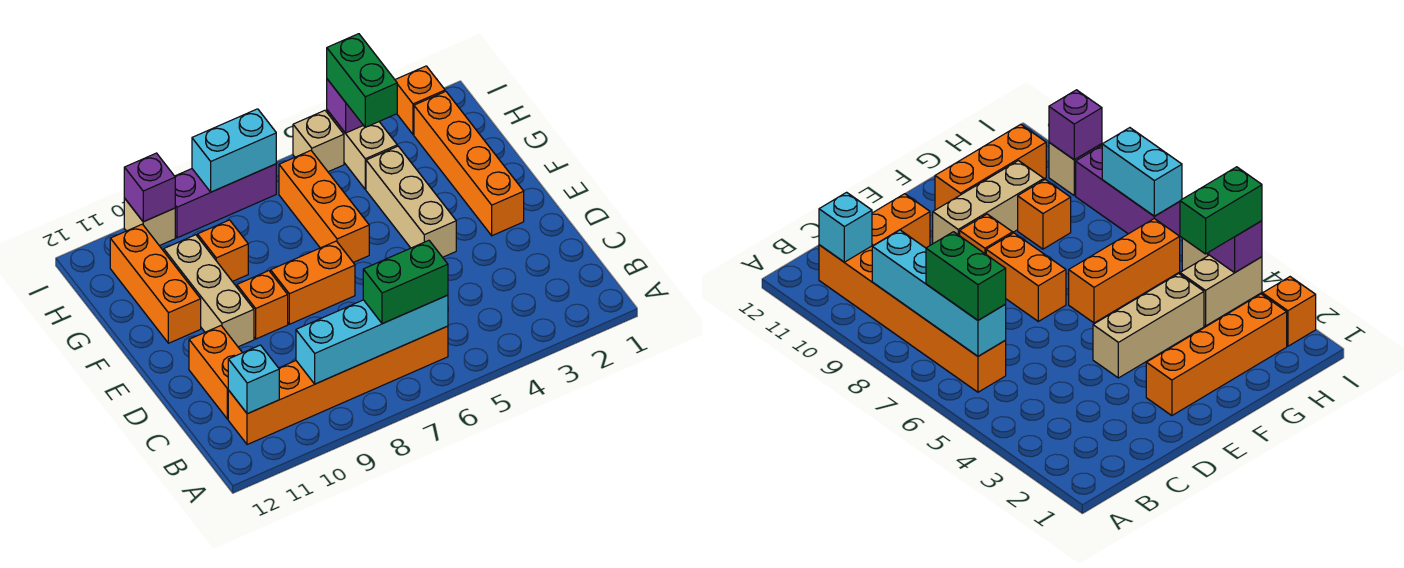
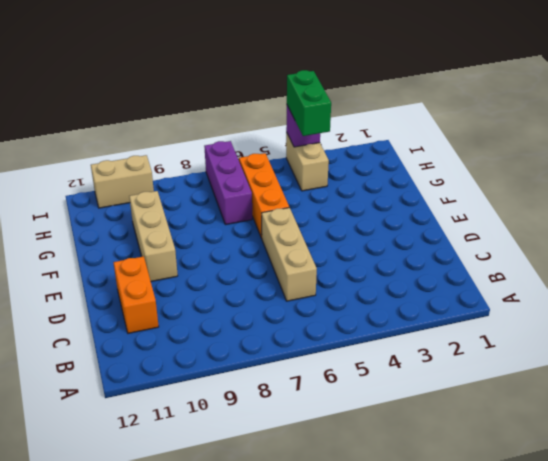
tan 1x3 brick [262,208,317,301] -> tan 1x3 brick moved to [366,146,456,257]
purple 1x3 brick [204,141,252,225] -> purple 1x3 brick turned to [175,164,276,238]
tan 1x2 brick [91,155,154,208] -> tan 1x1 brick [124,198,175,246]
none -> orange 1x6 brick [228,326,448,445]
none -> orange 1x4 brick [414,91,524,236]
none -> orange 1x2 brick [271,241,355,324]

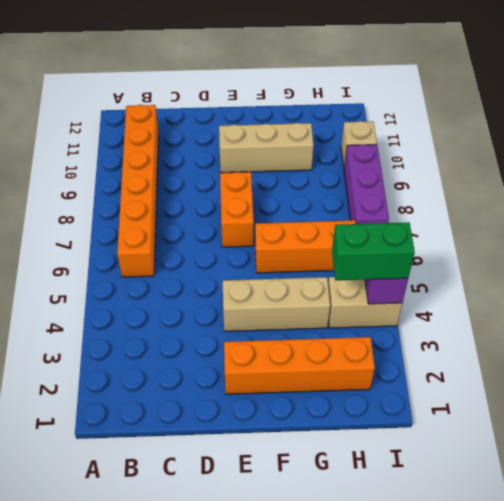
none -> orange 1x2 brick [189,326,242,419]
none -> orange 1x1 brick [237,271,288,339]
none -> orange 1x3 brick [110,224,201,343]

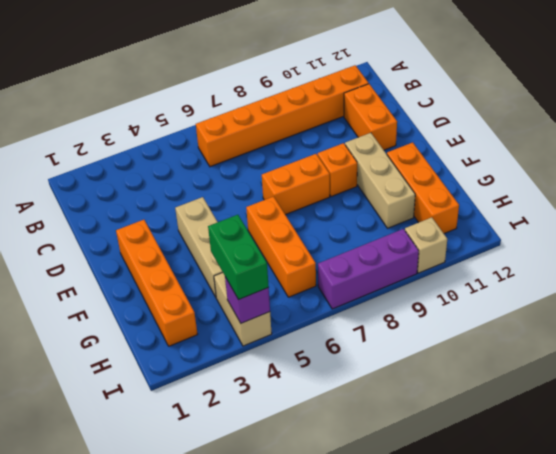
none -> orange 1x1 brick [198,220,248,282]
none -> orange 1x1 brick [395,66,445,134]
none -> tan 1x1 brick [293,110,344,172]

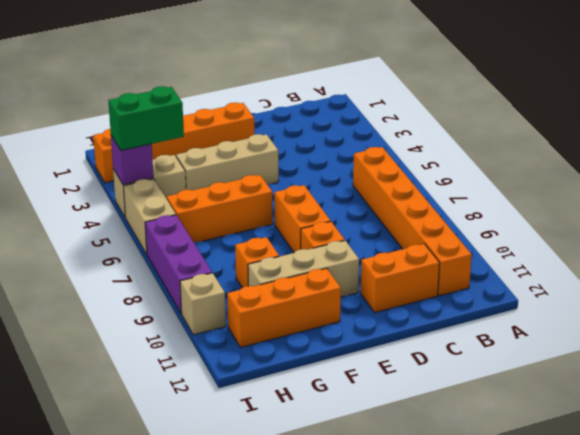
tan 1x2 brick [124,179,176,254] -> tan 1x1 brick [293,110,344,172]
none -> cyan 1x4 brick [296,295,448,384]
none -> cyan 1x1 brick [228,345,279,414]
none -> cyan 1x2 brick [192,109,276,192]

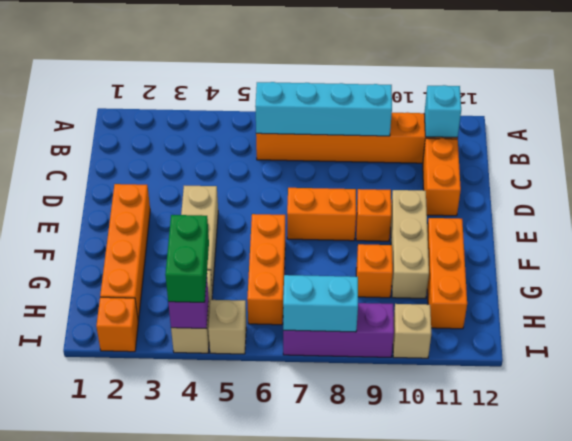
none -> purple 1x1 brick [124,153,175,222]
none -> green 1x2 brick [363,240,448,324]

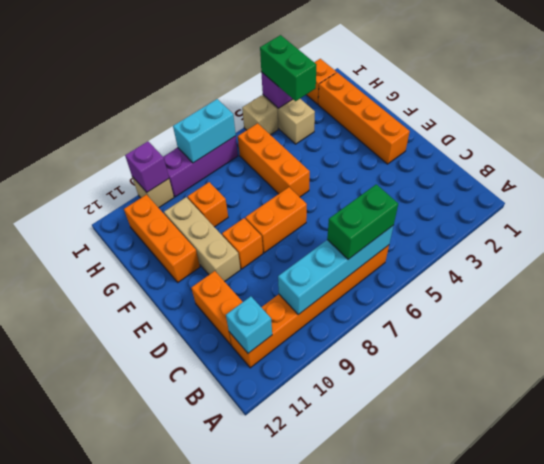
none -> tan 1x3 brick [366,146,456,257]

